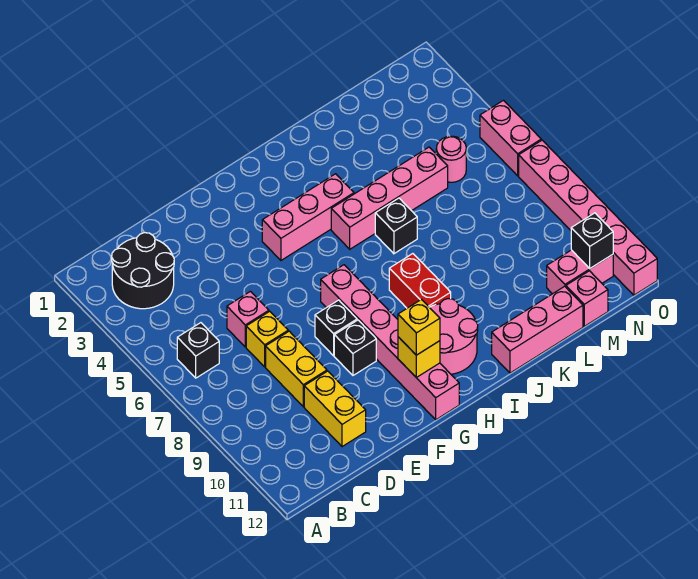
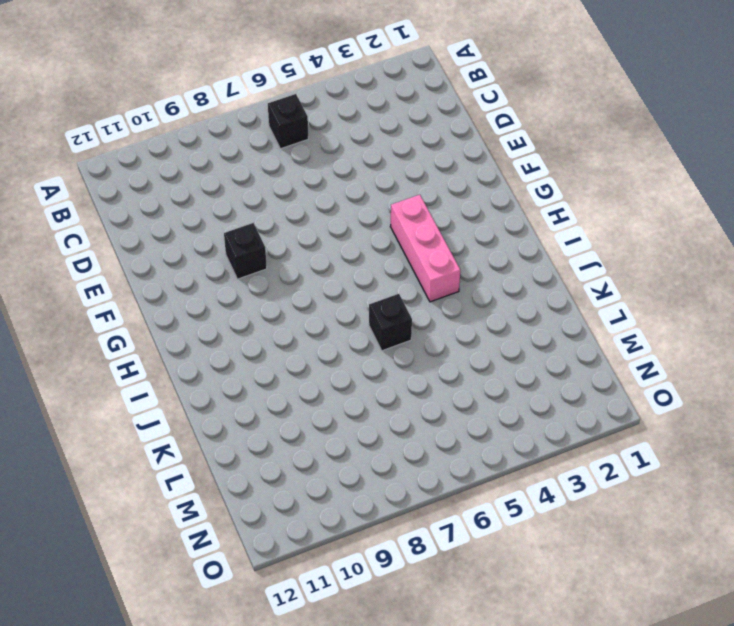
none -> black 2x2 round brick [112,233,174,309]
none -> pink 1x1 brick [227,291,269,347]
none -> yellow 1x1 brick [246,311,288,367]

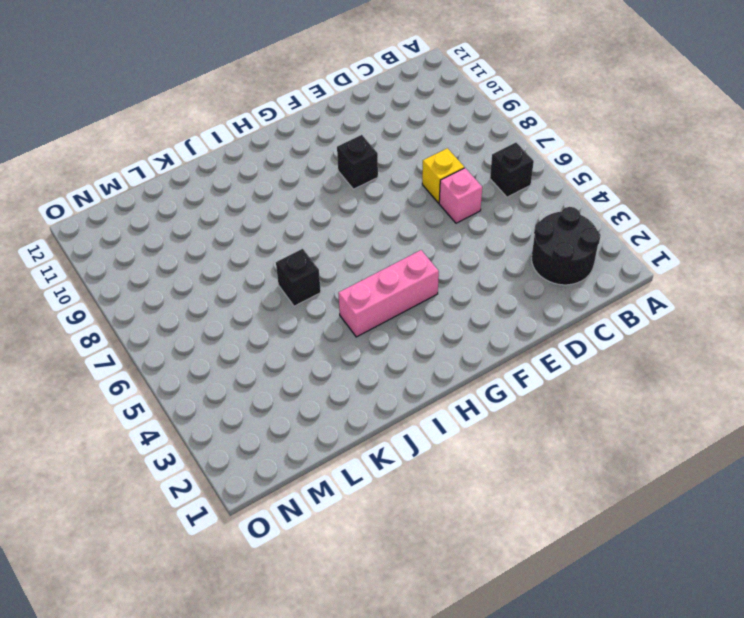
none -> yellow 1x2 brick [266,331,327,407]
none -> yellow 1x2 brick [304,371,366,447]
none -> black 1x1 brick [315,300,357,356]

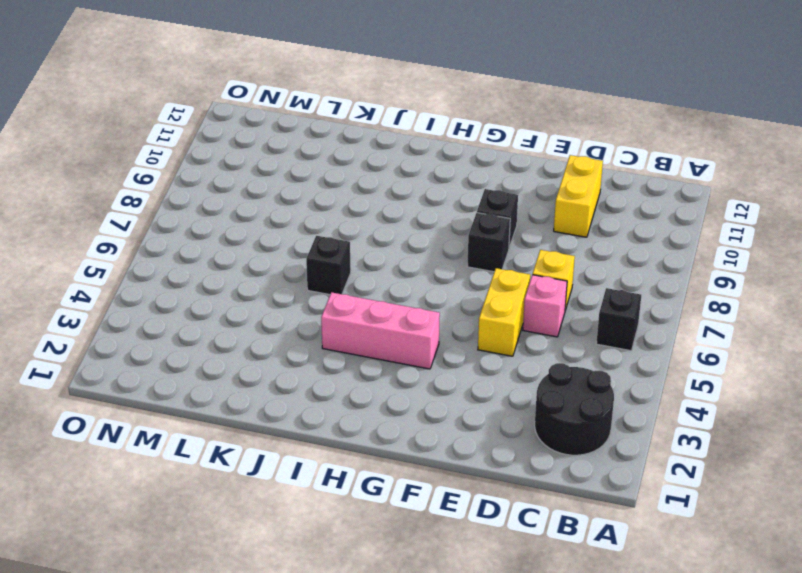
yellow 1x2 brick [478,268,530,356] -> yellow 1x2 brick moved to [266,331,327,407]
none -> pink 1x6 brick [321,265,459,420]
none -> pink 2x2 round brick [430,299,478,374]
none -> pink 1x4 brick [331,147,448,249]

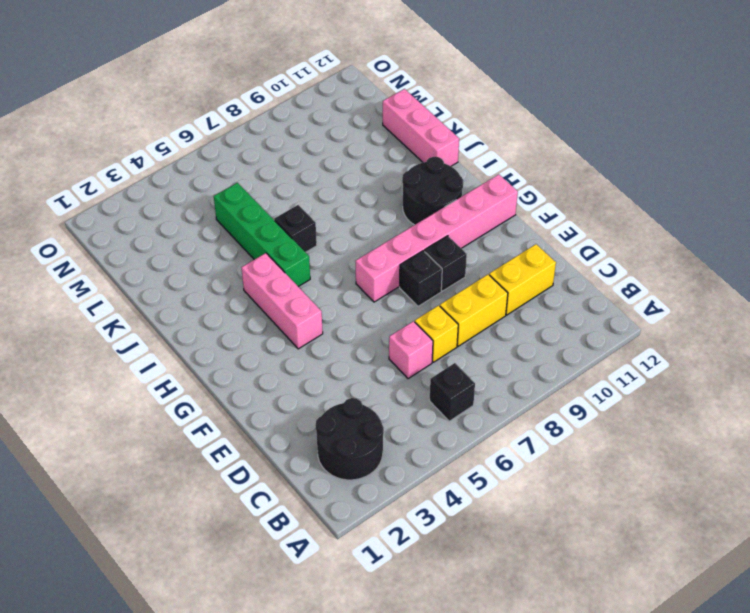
black 2x2 round brick [402,157,463,225] -> pink 2x2 round brick [430,299,478,374]
green 1x4 brick [214,183,310,287] -> pink 1x4 brick [331,147,448,249]
none -> red 1x2 brick [389,254,451,308]
none -> pink 1x1 round brick [436,136,466,182]
none -> pink 1x2 brick [547,250,613,294]

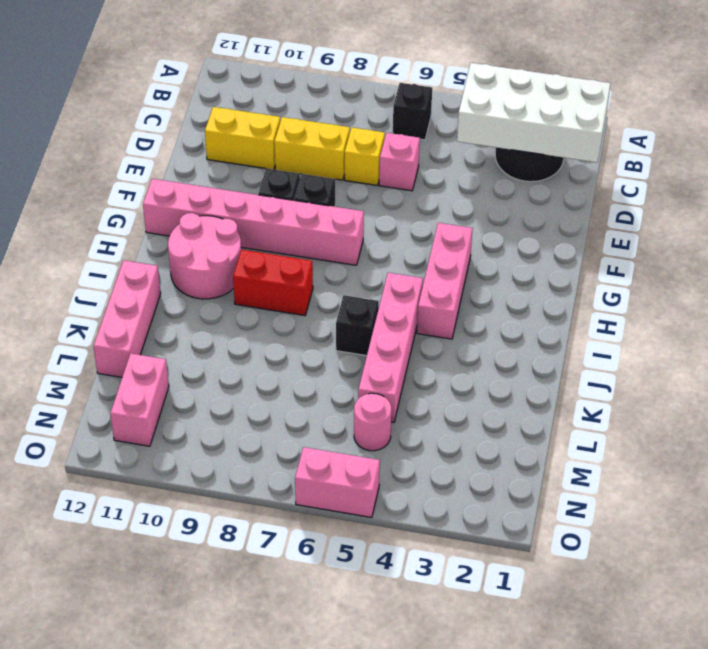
white 2x4 brick [457,63,610,162] -> none
none -> pink 1x1 brick [566,271,608,326]
none -> pink 1x6 brick [519,140,657,295]
none -> yellow 1x1 brick [398,337,440,377]

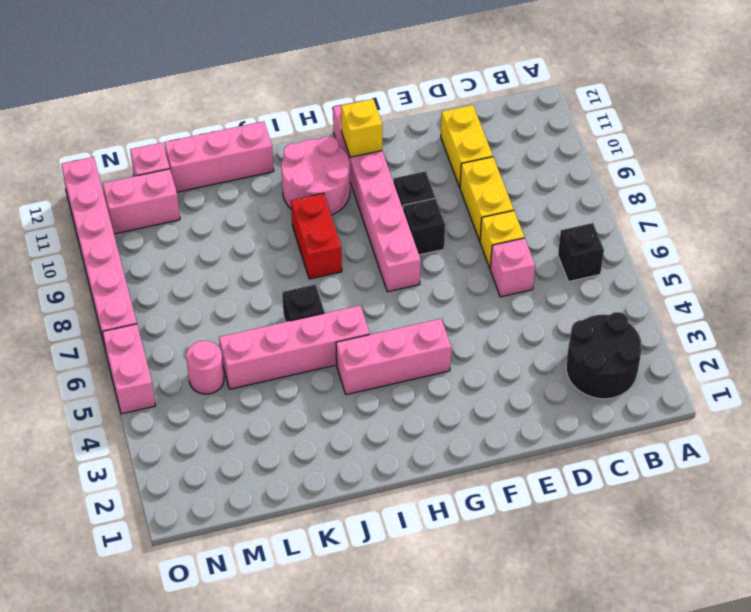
none -> black 1x1 brick [571,213,613,268]
none -> yellow 1x1 brick [398,300,440,355]

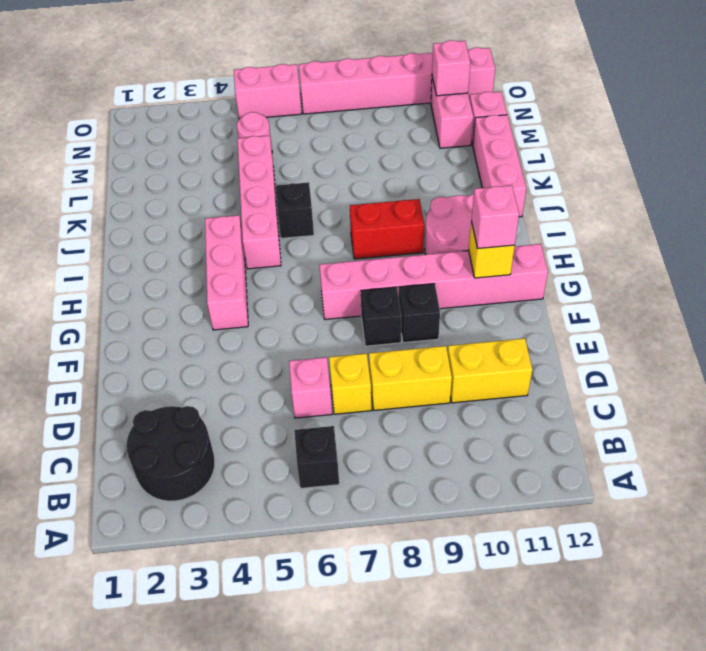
pink 1x1 brick [471,185,519,249] -> yellow 1x1 brick [398,300,440,355]
pink 1x1 brick [432,40,470,96] -> black 1x1 brick [571,213,613,268]

